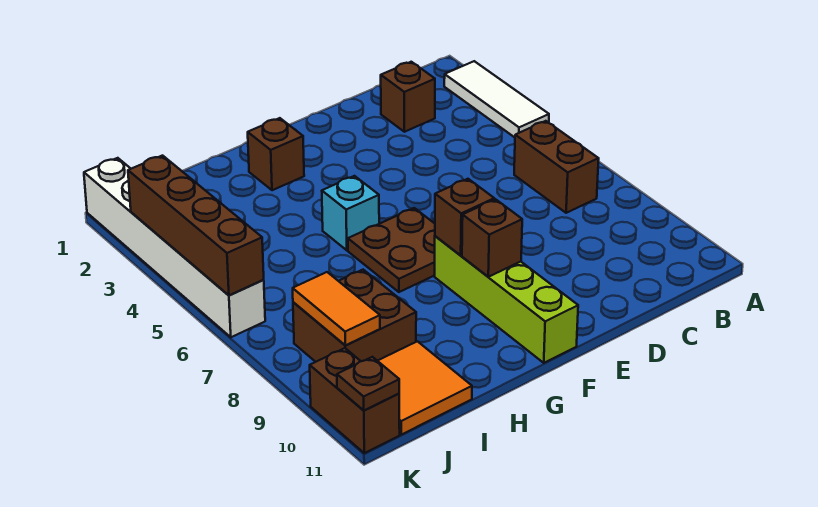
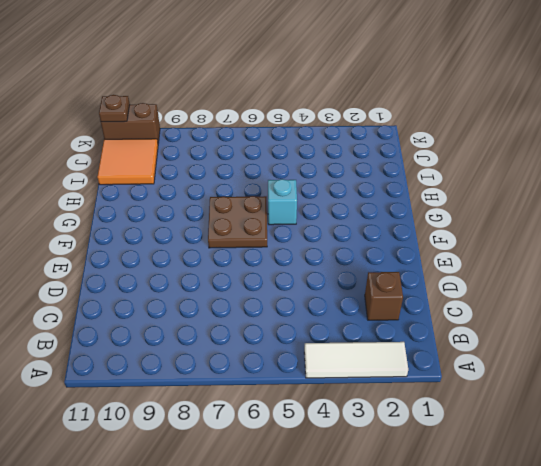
none -> brown 1x2 brick [514,121,599,213]
none -> lime 1x4 brick [435,236,578,363]
none -> brown 1x1 brick [248,118,304,190]

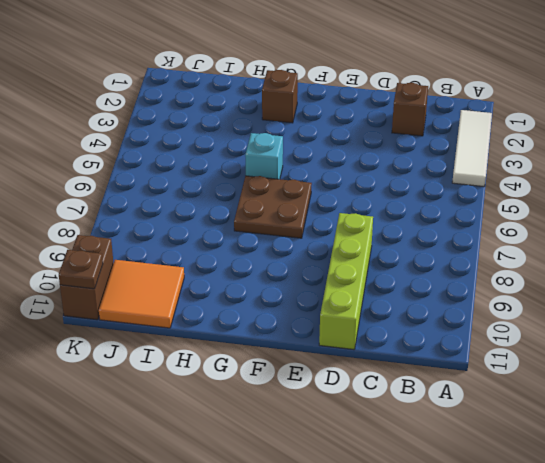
lime 1x4 brick [319,213,373,350] -> lime 1x4 brick moved to [435,236,578,363]
none -> brown 1x2 brick [514,121,599,213]
none -> brown 2x2 brick [293,270,416,362]
none -> white 1x6 brick [84,158,265,337]

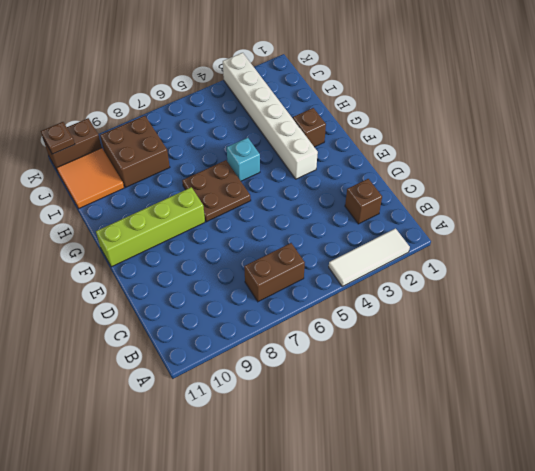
white 1x6 brick [223,53,318,179] -> white 1x6 brick turned to [84,158,265,337]
none -> brown 1x1 brick [435,179,494,255]
none -> brown 1x1 brick [462,199,522,277]
none -> orange 1x2 tile [293,272,380,346]

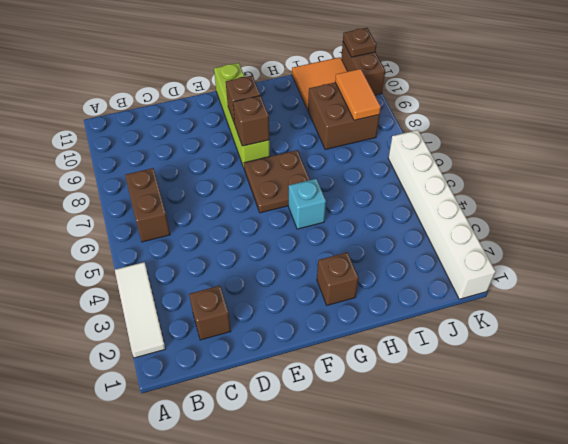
none -> brown 1x4 brick [128,156,264,295]

